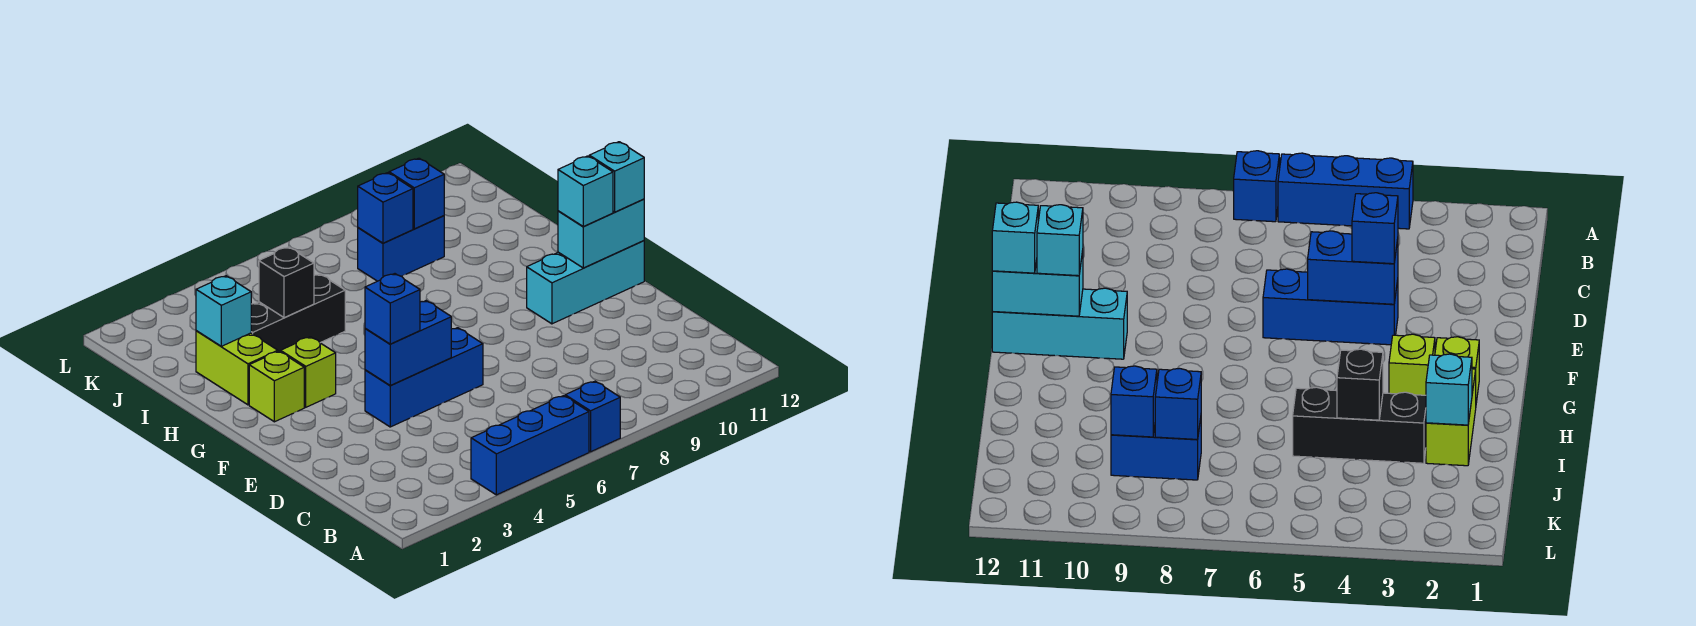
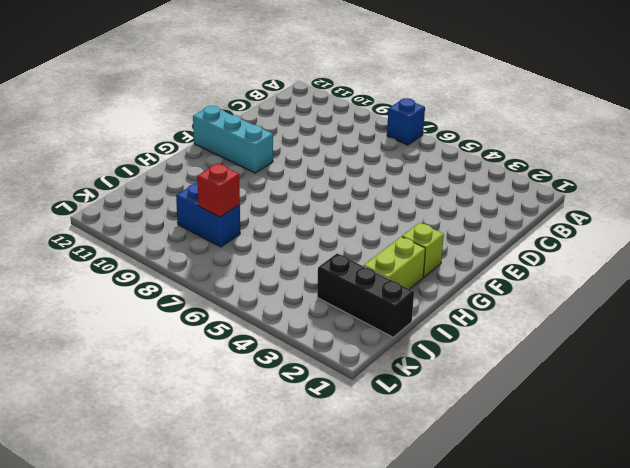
black 1x3 brick [317,253,414,337] -> black 1x3 brick moved to [251,274,345,352]
red 1x1 brick [197,163,240,217] -> blue 1x1 brick [358,173,413,243]
none -> blue 1x3 brick [471,396,589,495]
none -> blue 1x3 brick [365,328,483,427]
none -> lime 1x1 brick [281,337,336,407]

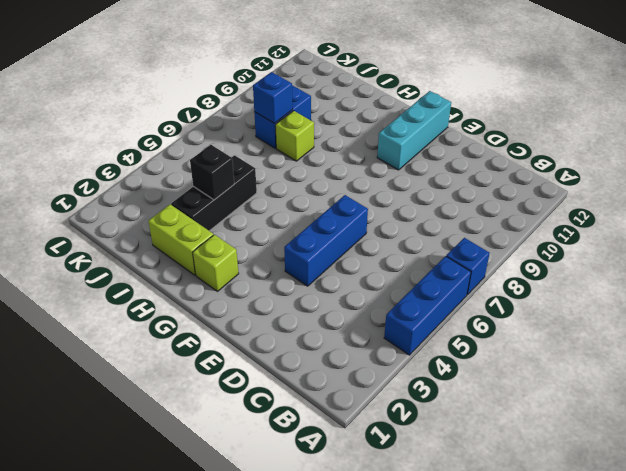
lime 1x1 brick [275,111,314,161] -> lime 1x1 brick moved to [281,337,336,407]
none -> blue 1x2 brick [365,301,451,385]
none -> cyan 1x2 brick [558,199,644,268]
none -> cyan 1x1 brick [196,276,251,346]

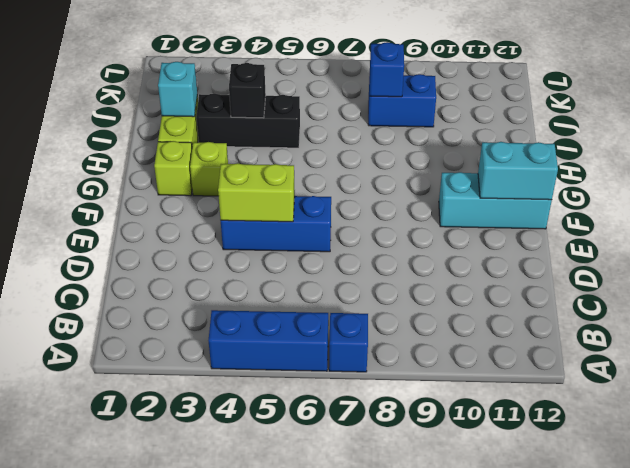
lime 1x2 brick [218,163,295,222] -> blue 1x2 brick [365,301,451,385]
none -> blue 1x1 brick [389,158,444,229]
none -> blue 1x1 brick [365,274,420,344]
none -> cyan 1x1 brick [558,156,613,226]

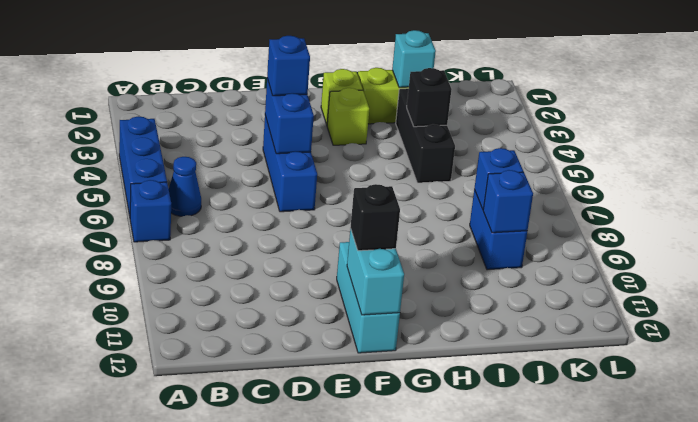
blue 1x1 cone [169,157,201,216] -> none
black 1x1 brick [351,184,400,251] -> cyan 1x1 brick [558,156,613,226]
none -> cyan 1x1 brick [589,142,644,212]

